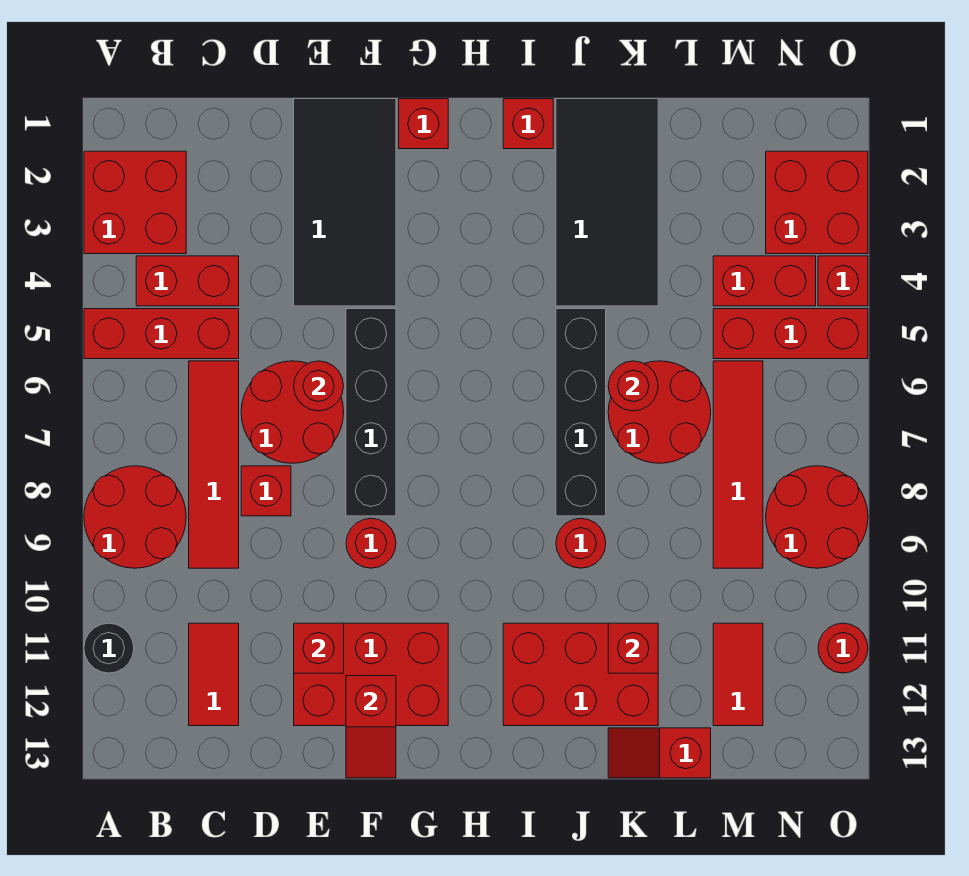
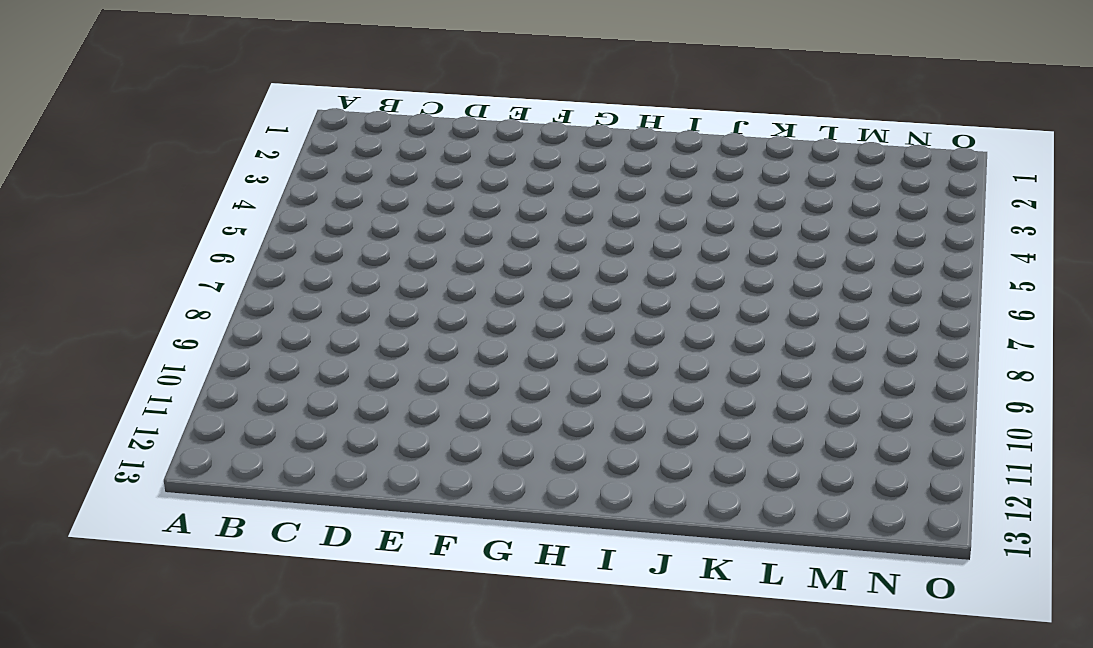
none -> red 2x2 brick [84,151,186,254]
none -> red 1x3 brick [84,309,239,359]
none -> red 2x2 round brick [84,466,186,568]
none -> black 1x1 round brick [84,623,134,673]

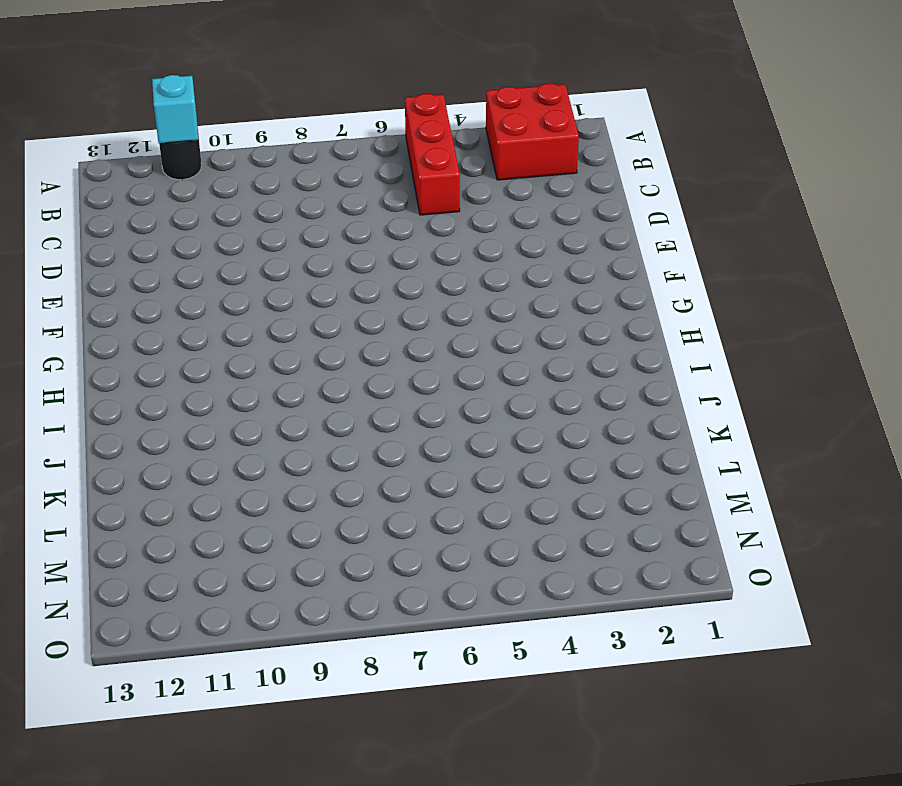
cyan 1x1 brick [152,75,199,143] -> none
none -> red 2x2 round brick [84,466,186,568]
none -> red 1x2 brick [136,256,239,306]
none -> red 1x4 tile [189,361,239,568]
none -> red 1x2 tile [189,623,239,726]

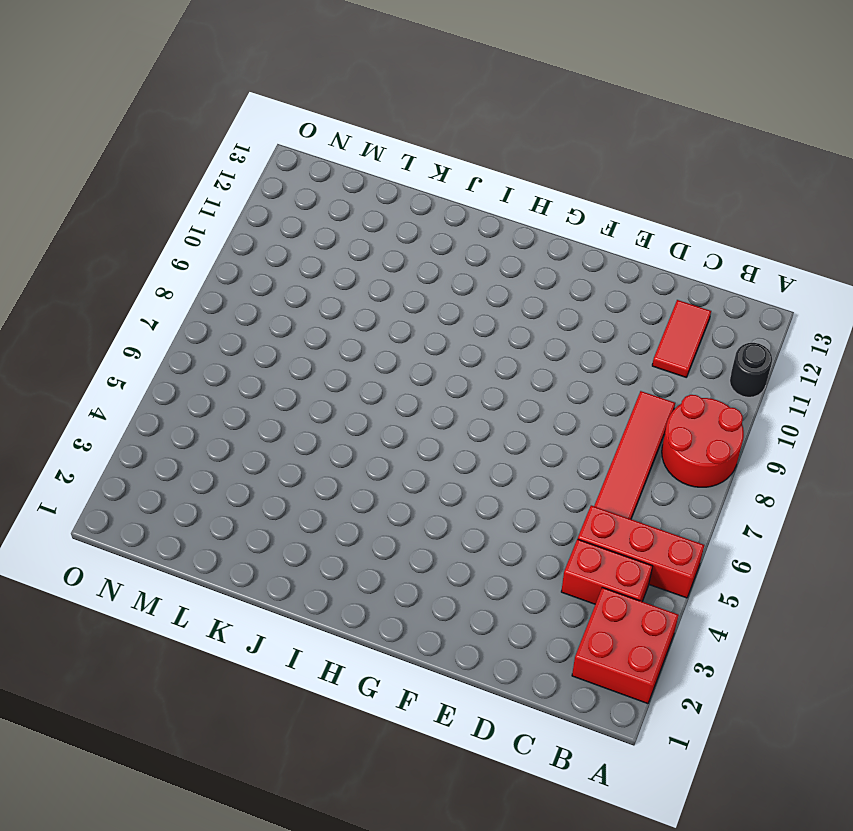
none -> red 2x2 round brick [241,361,344,463]
none -> red 1x1 brick [241,466,291,516]
none -> black 2x4 tile [294,99,396,306]
none -> red 2x3 brick [294,623,448,726]

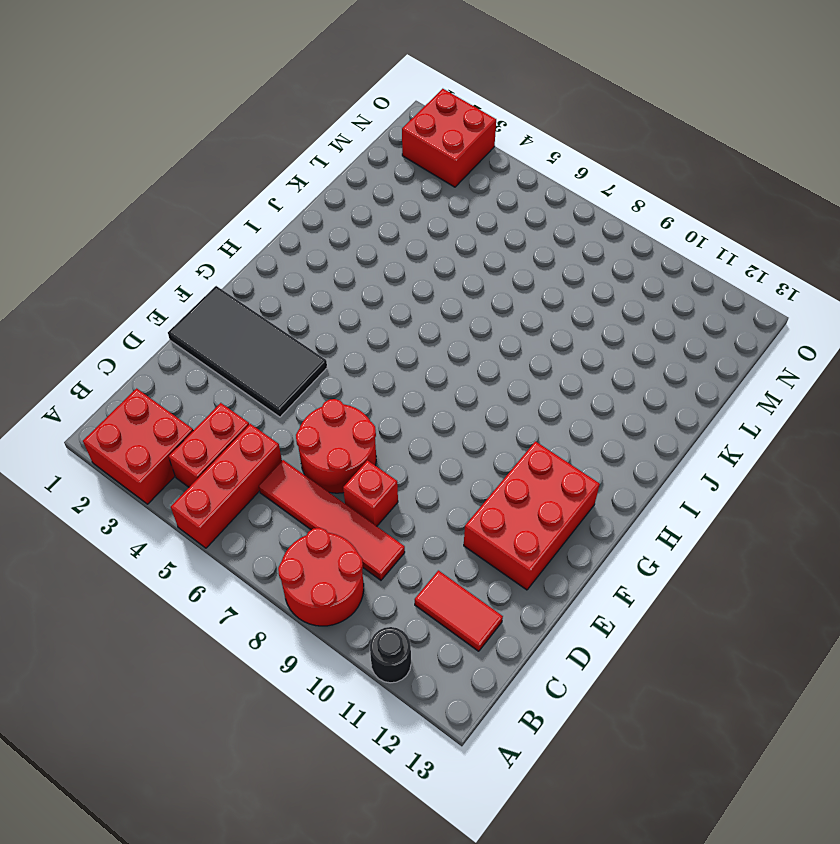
none -> black 1x4 brick [346,309,396,516]
none -> red 1x1 round brick [346,518,396,568]
none -> red 1x1 brick [399,99,448,149]
none -> red 1x1 brick [503,99,553,149]

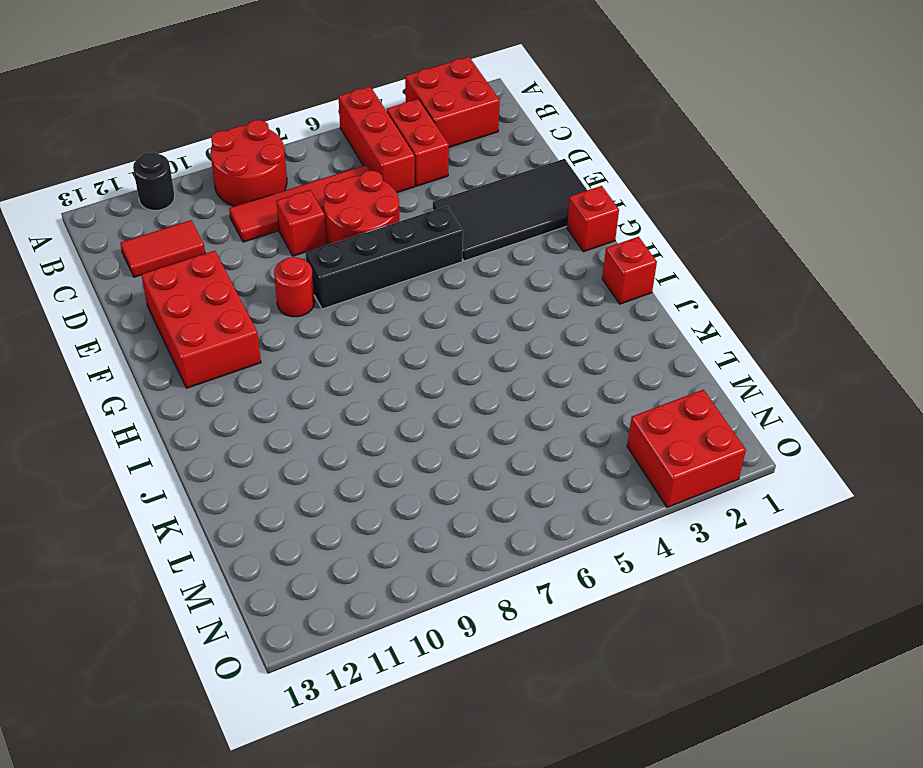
none -> red 2x3 brick [503,623,658,726]
none -> black 2x4 tile [556,99,658,306]
none -> black 1x4 brick [556,309,606,516]
none -> red 1x1 round brick [556,518,606,568]

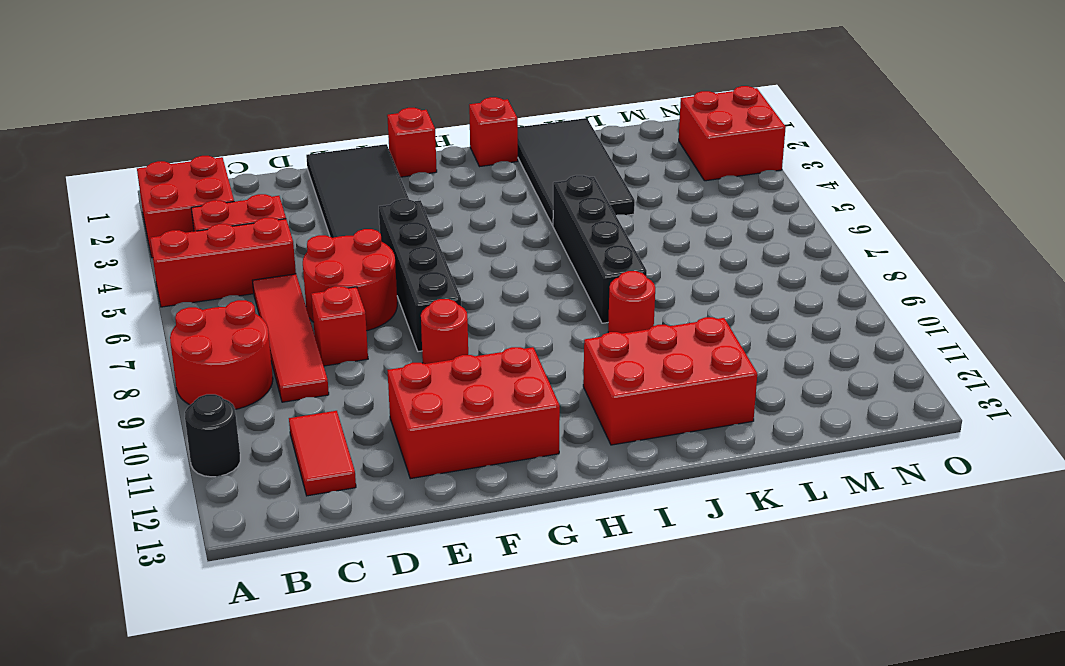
none -> red 2x2 round brick [608,361,711,463]
none -> red 1x2 slope [608,728,711,778]
none -> red 1x2 brick [713,256,816,306]
none -> red 1x3 brick [713,309,868,359]

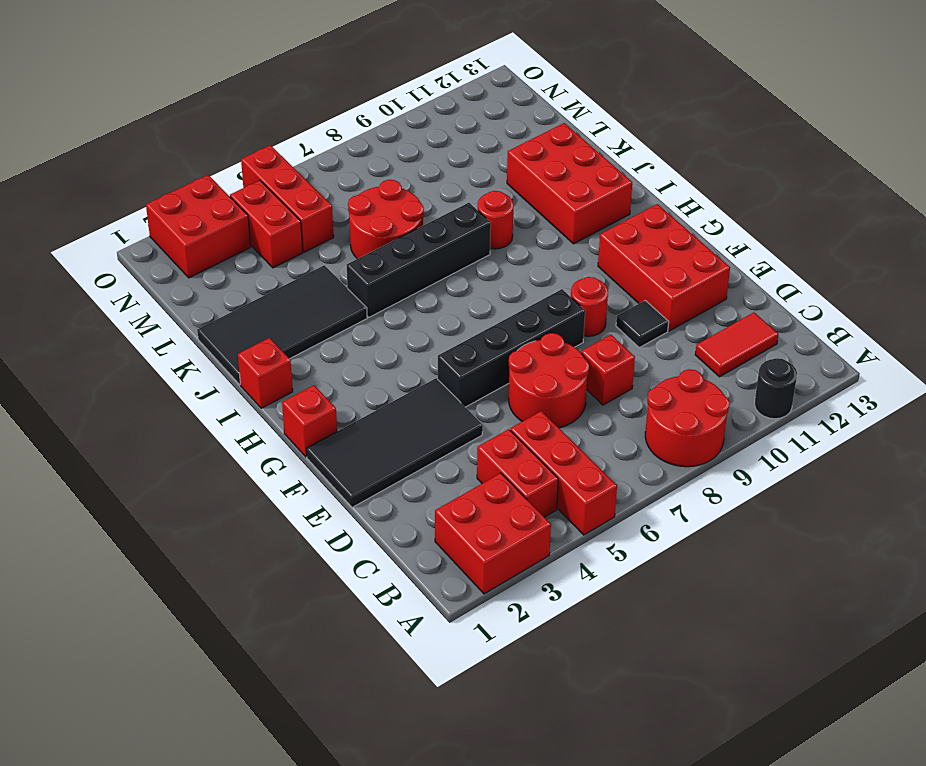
black 1x1 tile [616,301,669,347] -> none
none -> red 1x4 tile [189,361,239,568]
none -> red 1x2 slope [608,728,711,778]
none -> red 1x4 tile [713,361,763,568]
none -> red 1x2 tile [713,623,763,726]

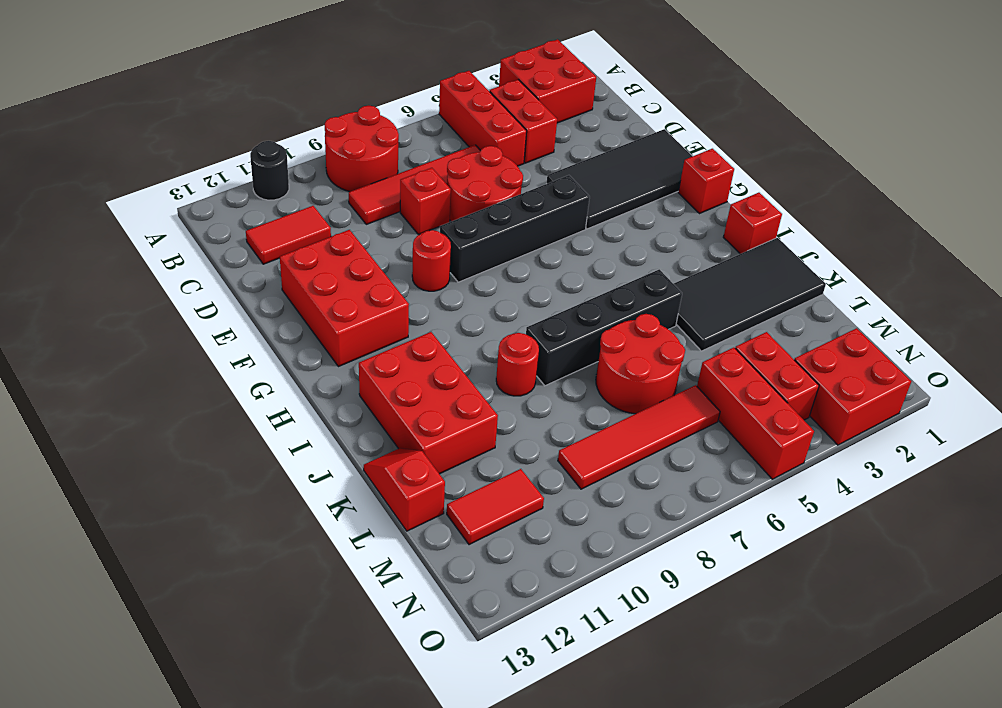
none -> red 2x2 round brick [766,466,868,568]
none -> red 1x1 brick [818,256,868,306]
none -> red 1x1 round brick [818,623,868,673]
none -> red 1x1 round brick [294,361,344,411]

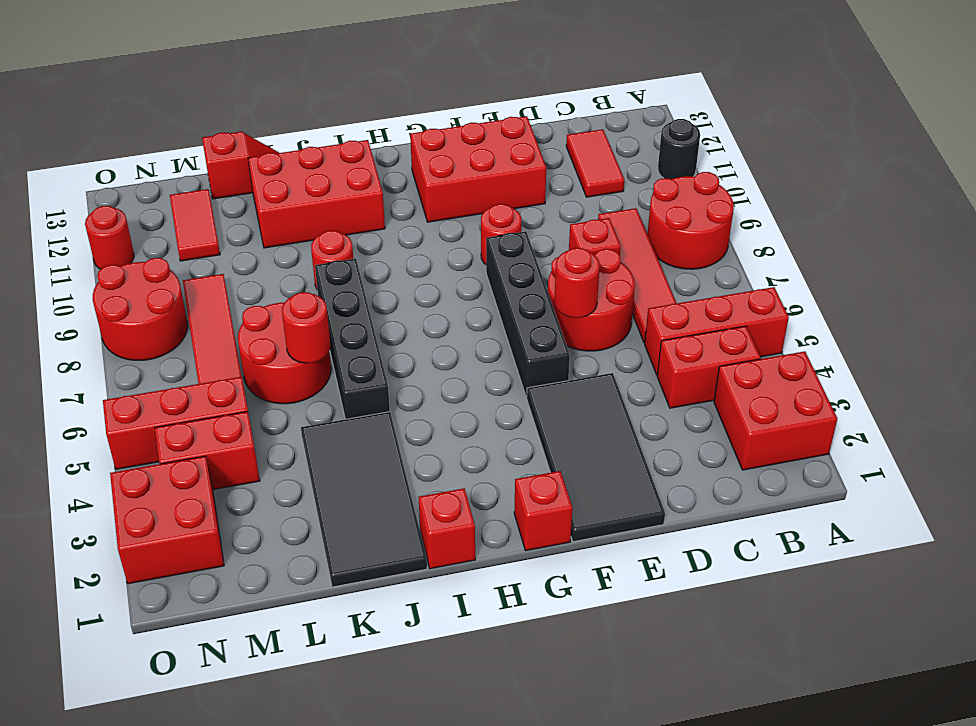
none -> red 1x1 brick [818,256,868,306]
none -> red 1x1 brick [294,623,344,673]
none -> red 1x2 slope [346,676,396,778]
none -> red 1x1 brick [608,623,658,673]

